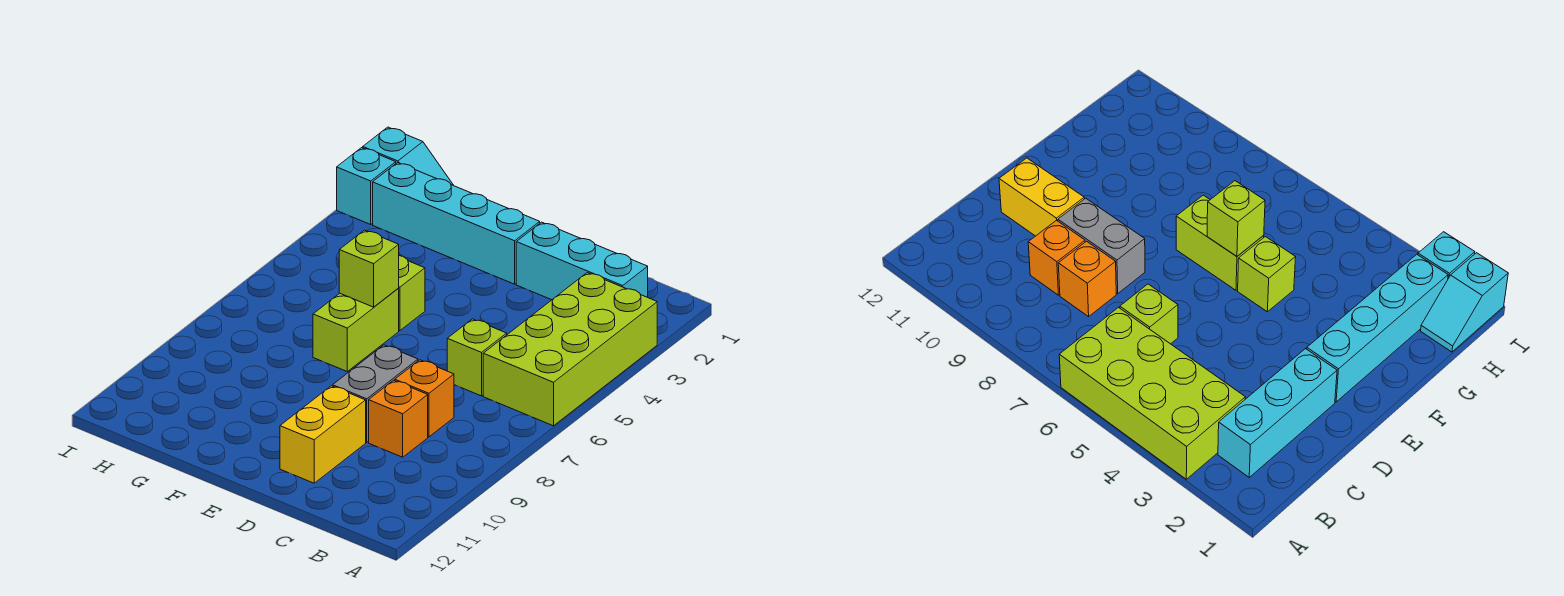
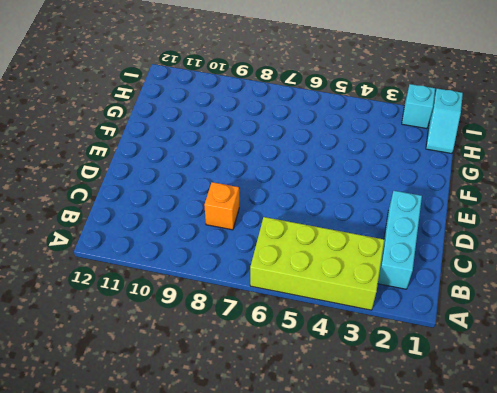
none -> lime 1x1 brick [447,319,507,396]
none -> orange 1x1 brick [369,380,428,457]
none -> grey 1x2 brick [333,345,418,442]

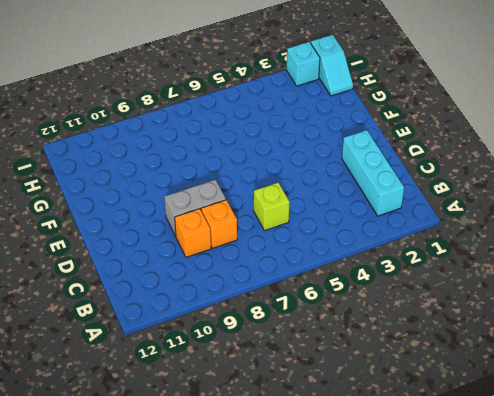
none -> lime 2x4 brick [483,273,657,426]
none -> yellow 1x2 brick [280,386,366,483]
none -> cyan 1x4 brick [373,163,540,284]

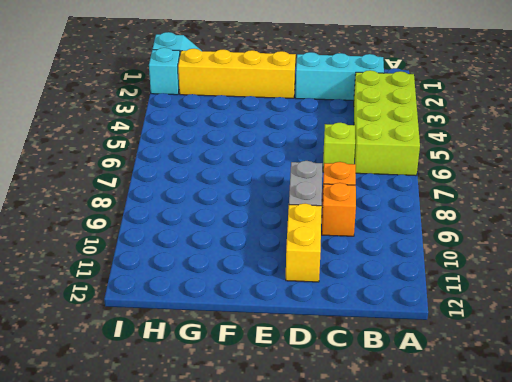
yellow 1x4 brick [178,49,296,98] -> cyan 1x4 brick [373,163,540,284]
none -> lime 1x1 brick [398,256,425,331]
none -> lime 1x2 brick [313,289,399,371]
none -> lime 1x1 brick [339,230,399,307]

